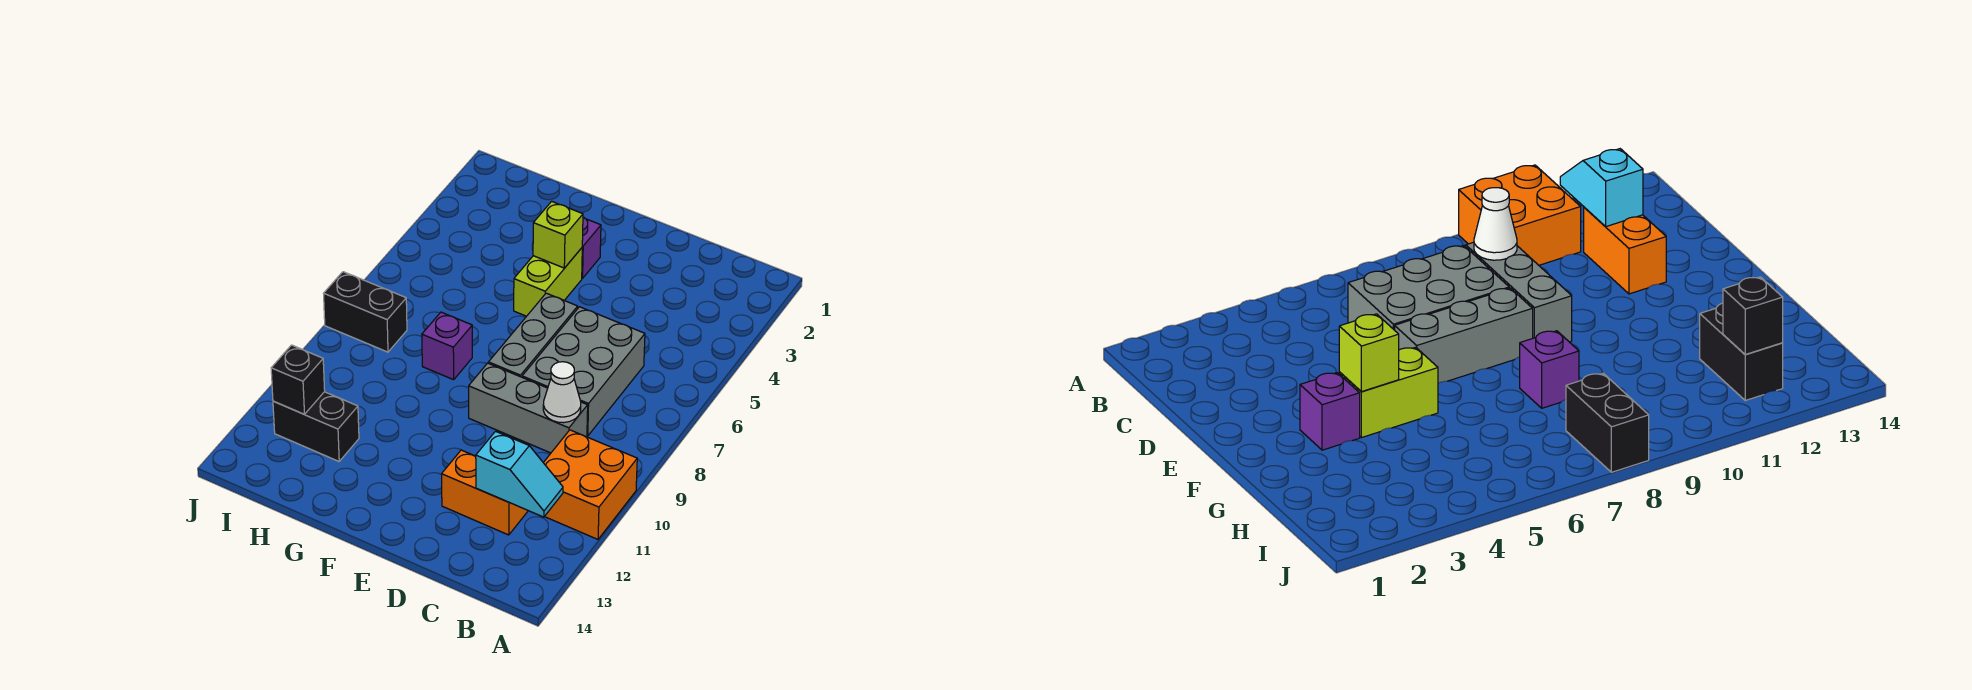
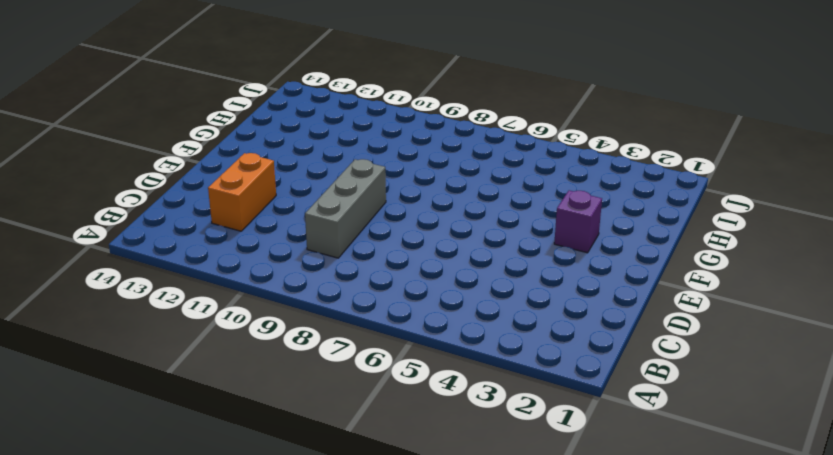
none -> orange 2x2 brick [543,430,637,539]
none -> grey 2x3 brick [522,307,645,436]
none -> grey 1x3 brick [488,293,578,377]

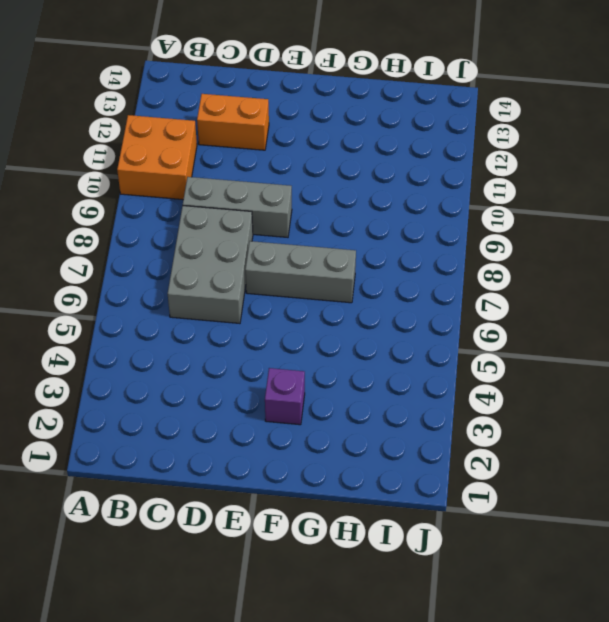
grey 1x3 brick [245,241,356,303] -> grey 1x3 brick turned to [488,293,578,377]
none -> lime 1x2 brick [514,248,582,316]
none -> purple 1x1 brick [422,312,472,380]
none -> black 1x2 brick [273,392,359,461]

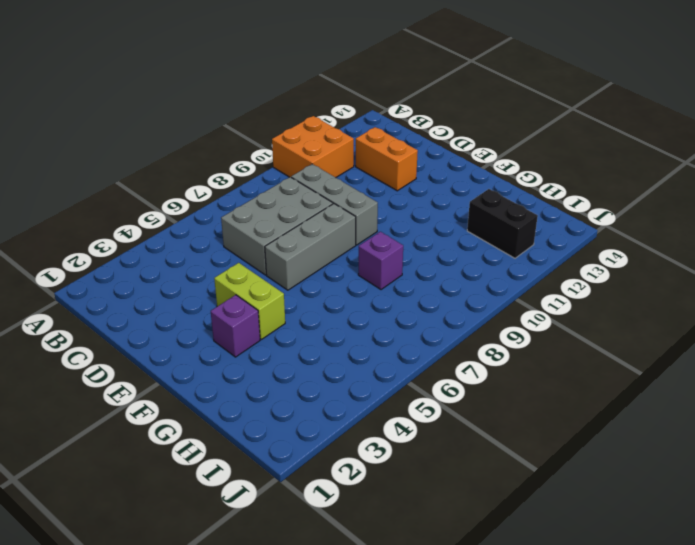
lime 1x2 brick [214,263,285,339] -> lime 1x2 brick turned to [514,248,582,316]
none -> black 1x2 brick [324,272,407,352]
none -> cyan 1x2 slope [476,431,563,517]
none -> white 1x1 cone [543,362,581,423]

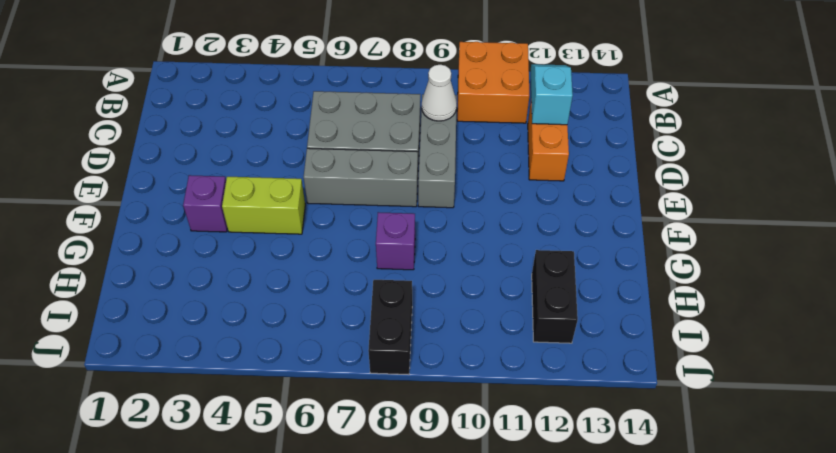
none -> lime 1x1 brick [533,201,583,268]
none -> black 1x1 brick [271,345,325,414]

